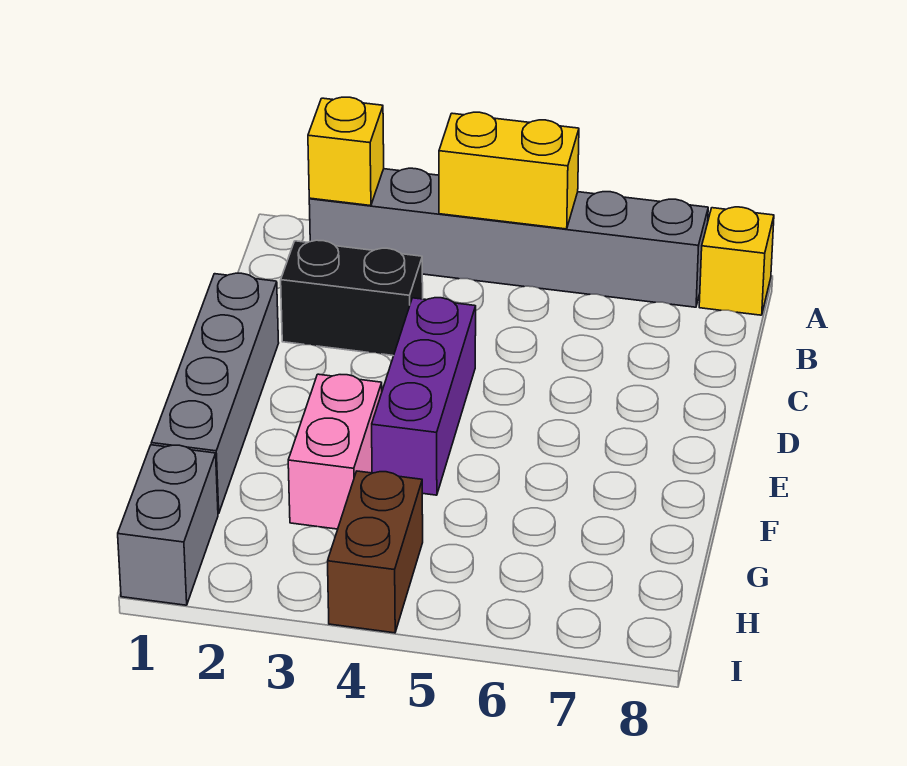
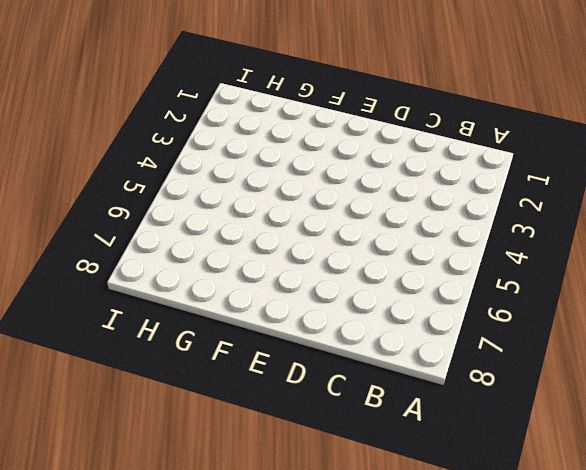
none -> grey 1x6 brick [309,168,708,307]
none -> yellow 1x1 brick [699,207,774,315]

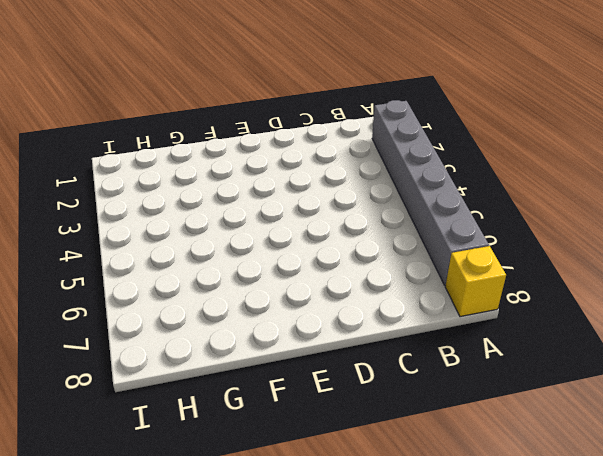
none -> black 1x2 brick [281,240,423,356]
none -> grey 1x4 brick [151,273,279,514]

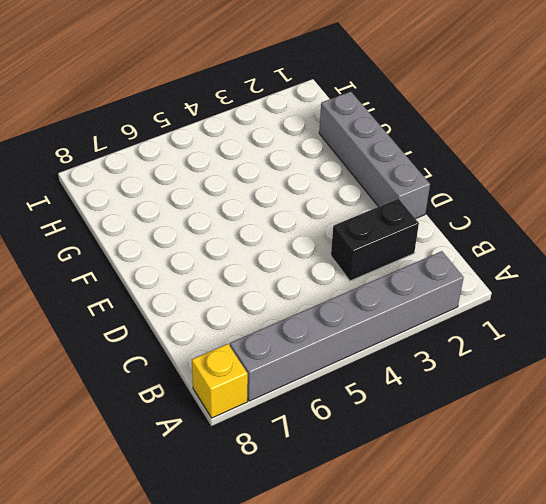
none -> purple 1x3 brick [372,298,476,495]
none -> pink 1x2 brick [288,374,382,529]

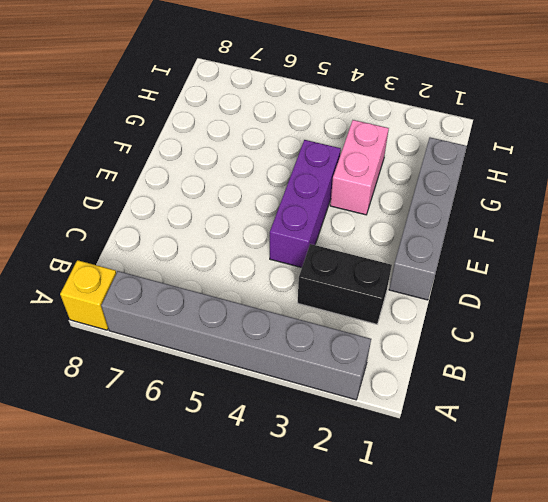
none -> grey 1x2 brick [118,445,218,605]
none -> brown 1x2 brick [328,471,423,633]

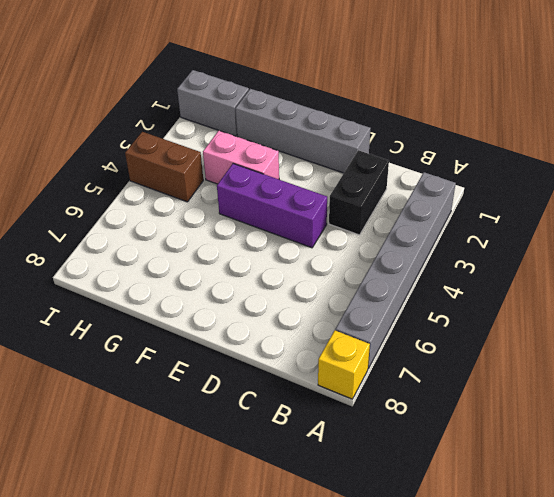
none -> yellow 1x1 brick [308,97,384,206]
none -> yellow 1x2 brick [439,112,579,229]

